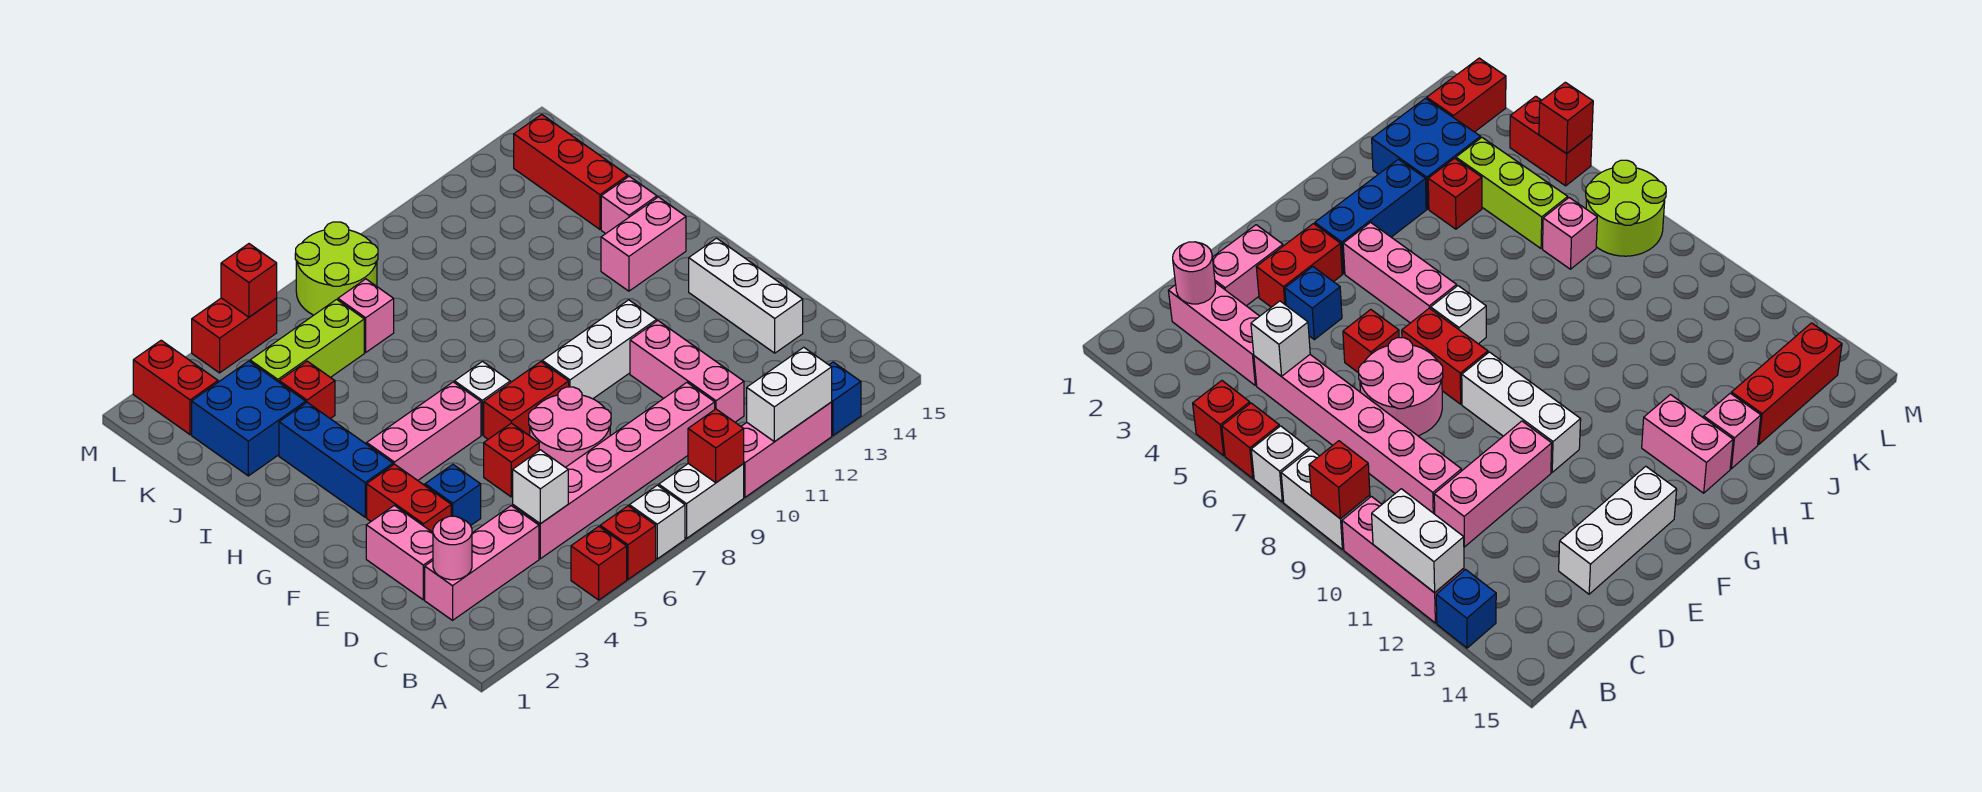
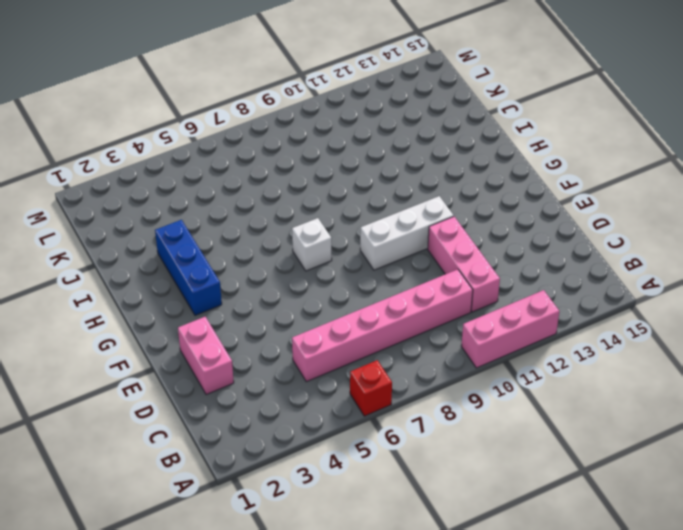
none -> red 1x1 brick [571,526,627,600]
none -> white 1x1 brick [629,485,685,559]
none -> white 1x2 brick [659,464,744,538]
none -> blue 1x1 brick [829,362,861,436]

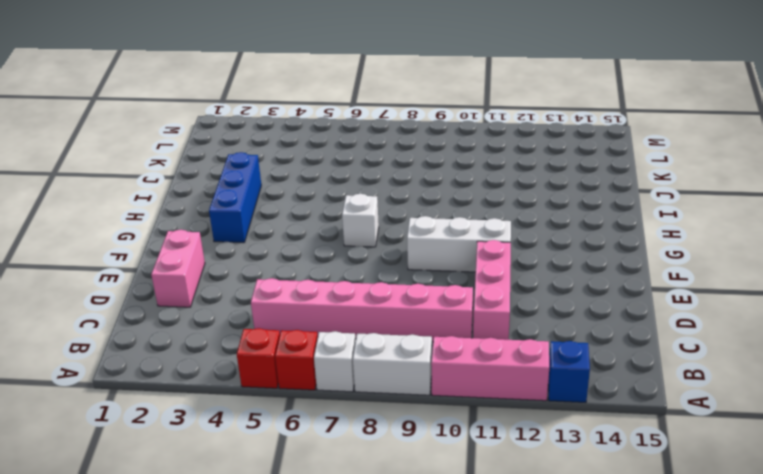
none -> pink 1x3 brick [425,506,539,620]
none -> pink 2x2 round brick [529,387,611,467]
none -> white 1x3 brick [689,238,803,353]
none -> red 1x2 brick [367,464,451,532]

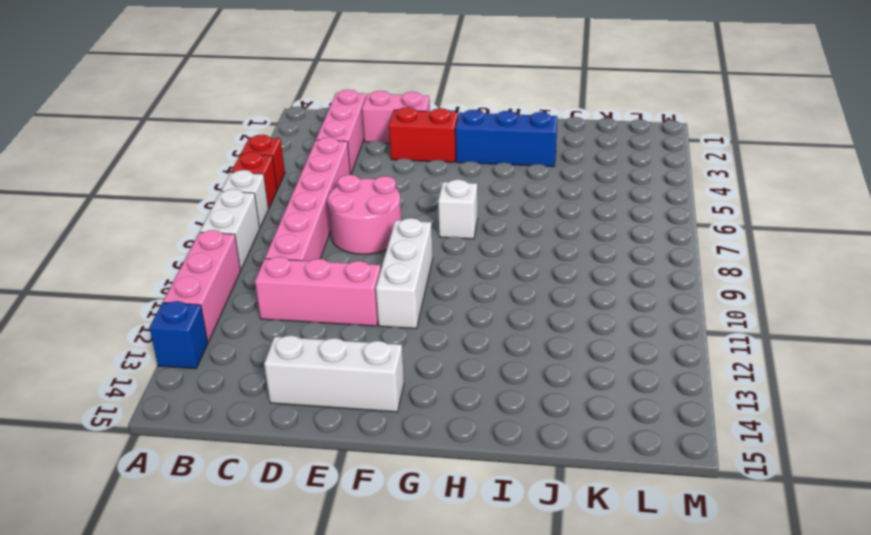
none -> blue 1x1 brick [425,464,481,526]
none -> red 1x1 brick [484,423,539,497]
none -> red 1x2 brick [484,362,569,439]
none -> pink 1x3 brick [367,382,481,480]

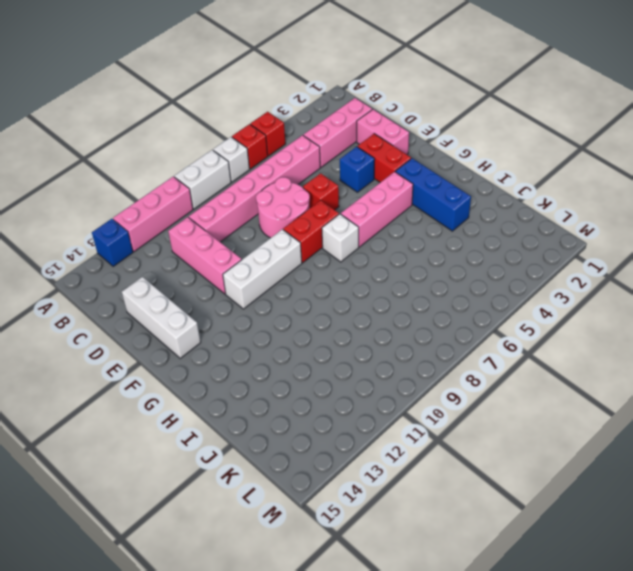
none -> pink 1x2 brick [601,197,686,291]
none -> pink 1x1 brick [601,176,657,234]
none -> blue 2x2 brick [192,361,306,476]
none -> red 1x1 brick [279,361,335,419]

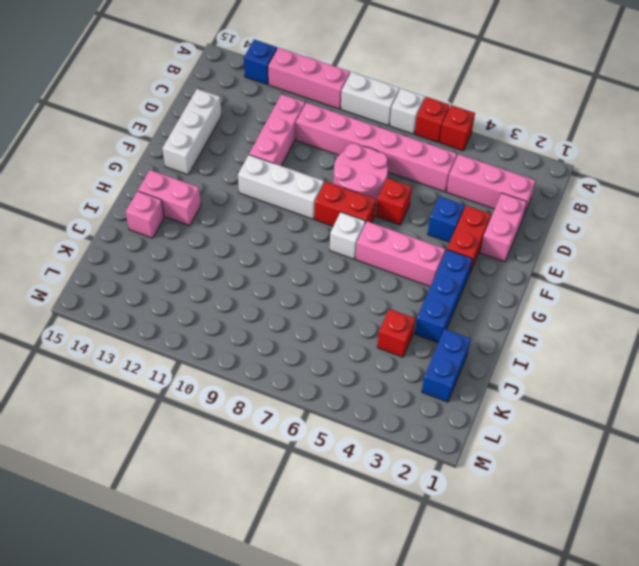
blue 1x2 brick [422,329,471,402] -> blue 2x2 brick [192,361,306,476]
none -> red 1x3 brick [514,114,628,229]
none -> lime 1x3 brick [250,299,364,382]
none -> pink 1x1 brick [338,279,394,352]
none -> red 1x2 brick [133,340,218,435]

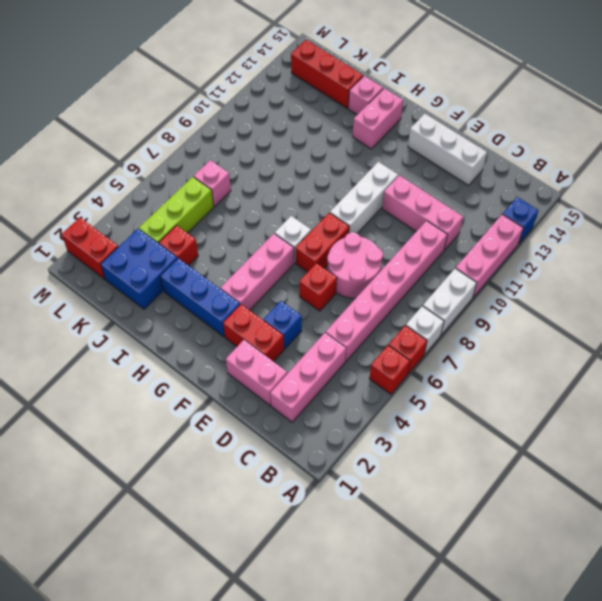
none -> lime 2x2 round brick [295,222,378,315]
none -> red 1x2 brick [192,298,277,373]
none -> red 1x1 brick [688,409,744,483]
none -> white 1x2 brick [747,347,832,441]

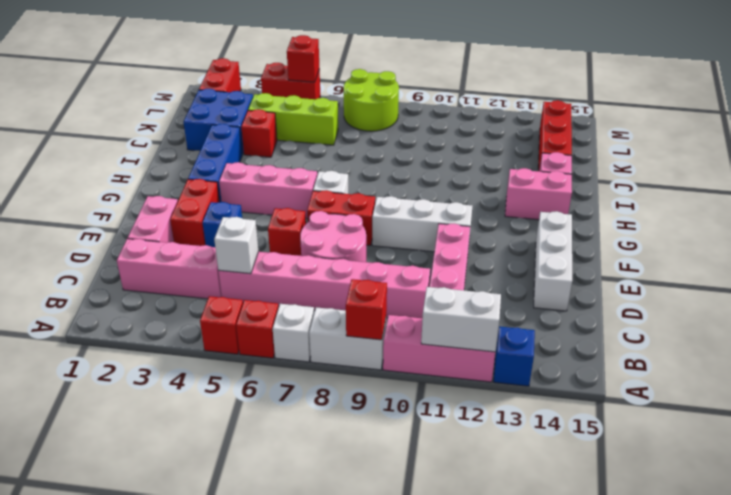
none -> pink 1x1 brick [338,279,394,352]
none -> pink 1x1 round brick [433,516,472,580]

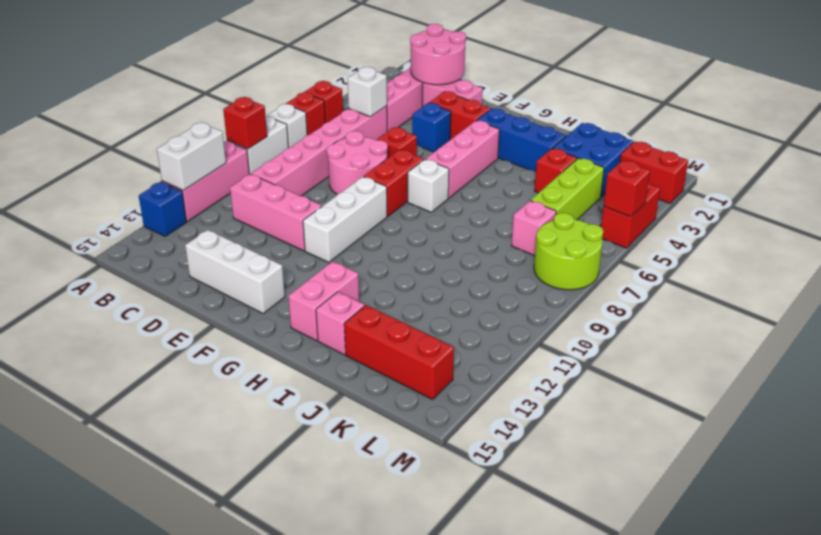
pink 2x2 round brick [410,24,466,85] -> pink 1x1 round brick [433,516,472,580]

